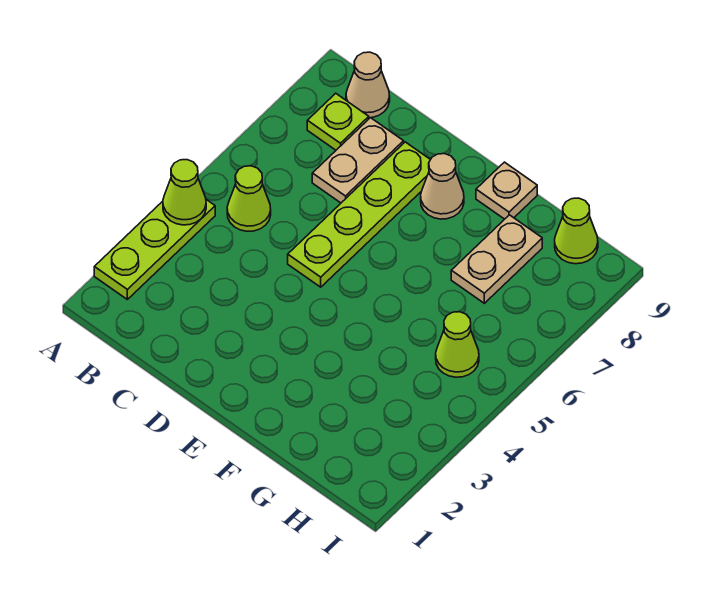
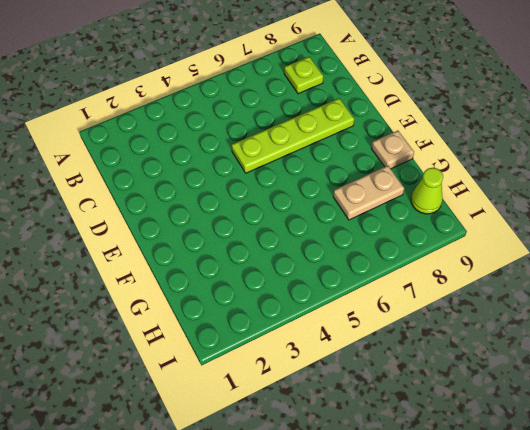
none -> lime 1x3 plate [94,200,215,299]
none -> lime 1x1 cone [227,166,271,231]
none -> tan 1x1 cone [346,52,390,118]

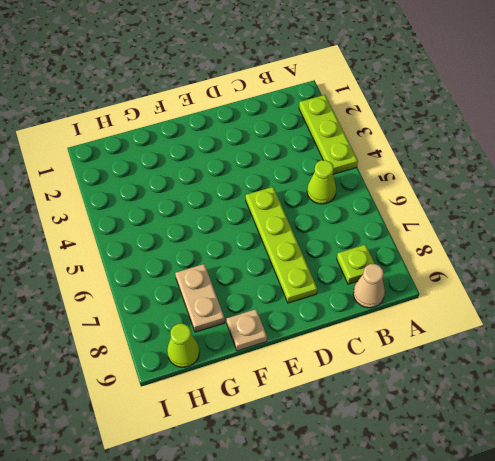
none -> tan 1x2 plate [312,118,404,203]
none -> tan 1x1 cone [421,154,464,219]
none -> lime 1x1 cone [436,312,479,377]

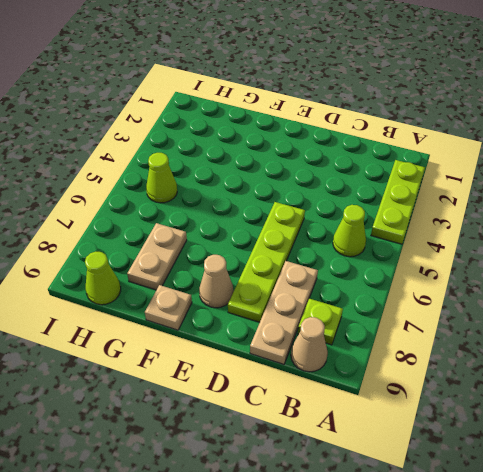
tan 1x3 plate [250,261,318,364] -> tan 1x2 plate [312,118,404,203]
none -> lime 1x1 cone [163,160,206,225]

